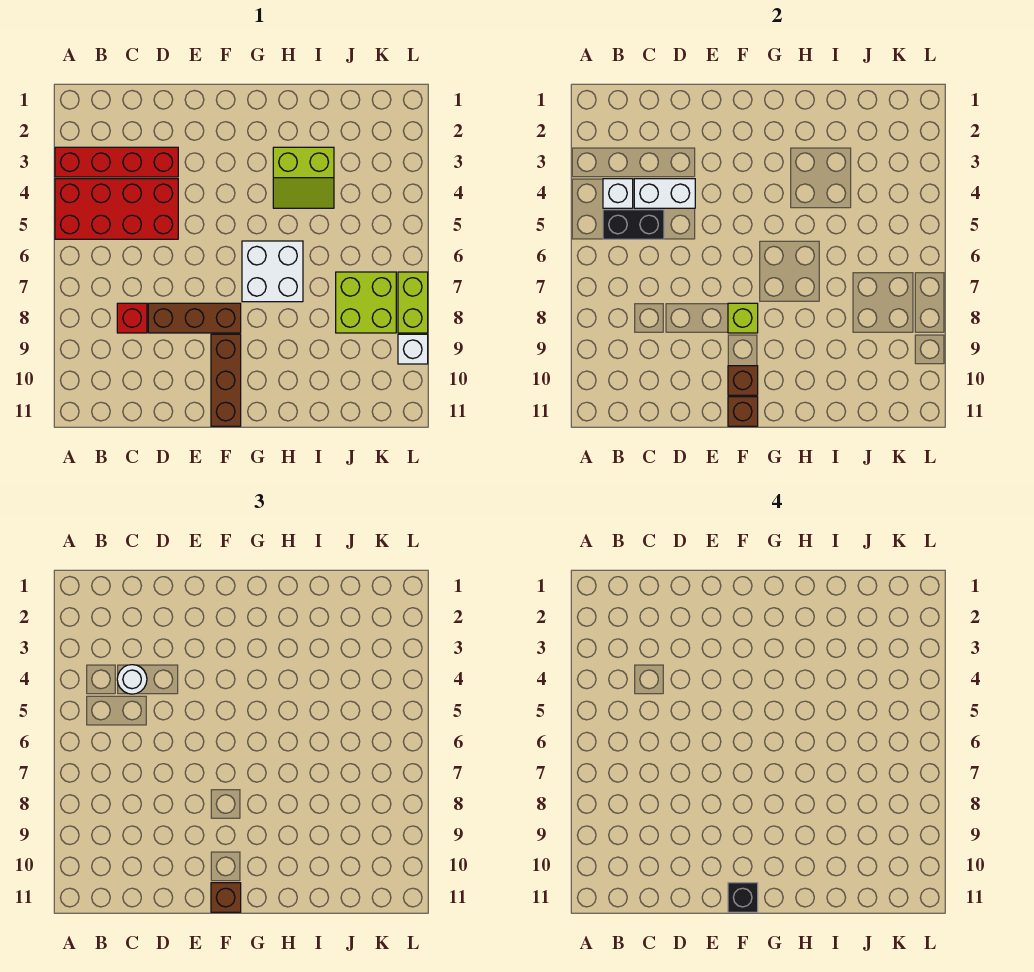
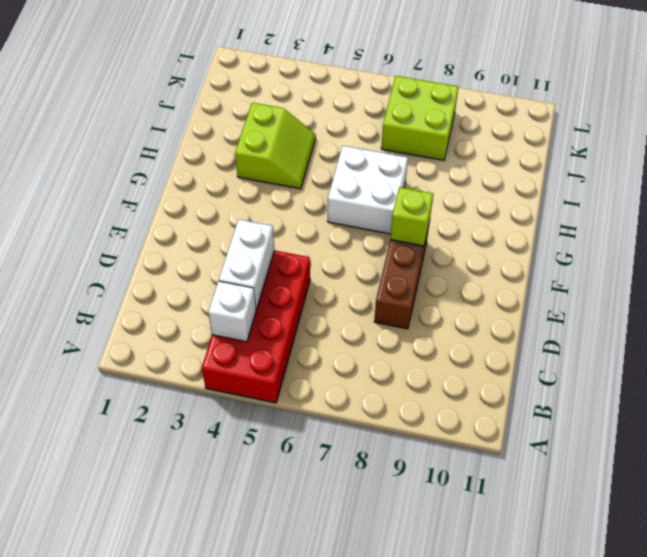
none -> red 1x4 brick [55,147,178,177]
none -> red 1x1 brick [117,303,147,333]
none -> brown 1x3 brick [211,334,241,426]

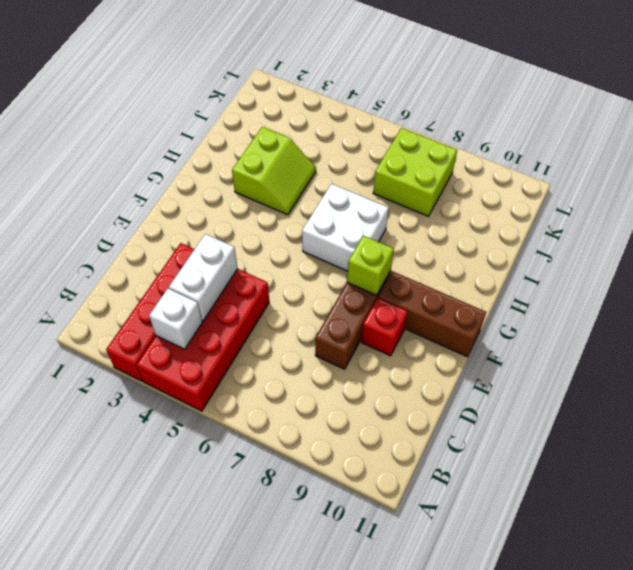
red 1x1 brick [361,298,408,356] -> red 1x1 brick moved to [117,303,147,333]
none -> lime 1x2 brick [398,272,428,333]
none -> white 1x1 brick [398,334,428,364]
none -> black 1x2 brick [603,210,664,239]

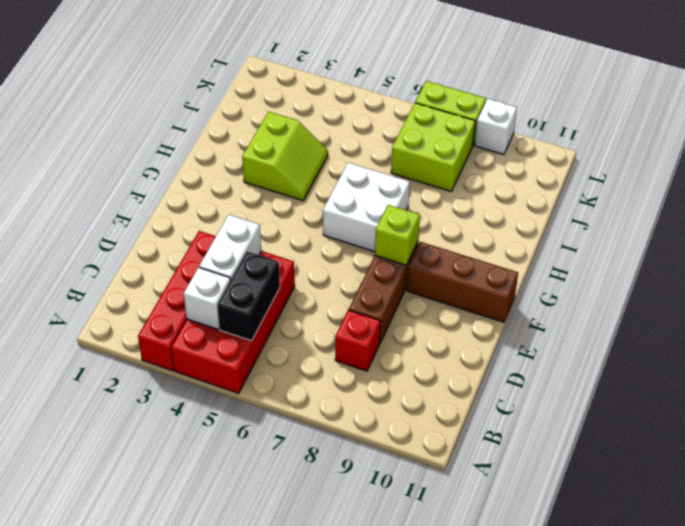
none -> brown 1x1 brick [728,366,758,395]
none -> brown 1x1 brick [728,397,758,426]
none -> white 1x1 round brick [117,665,147,694]

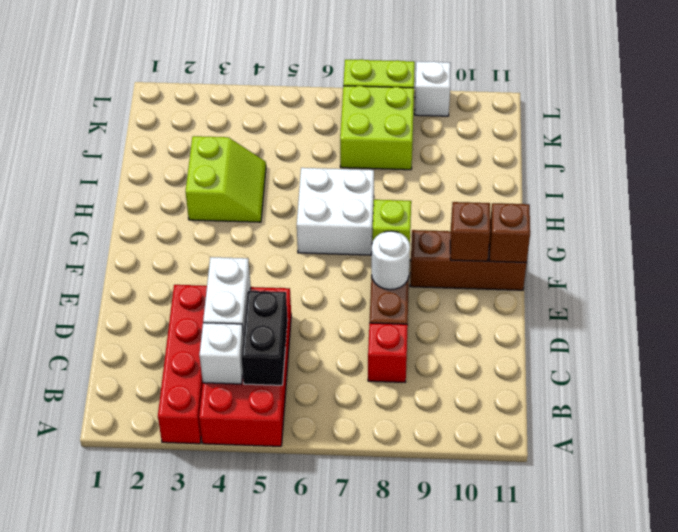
white 1x1 round brick [372,231,410,290] -> white 1x1 round brick moved to [117,665,147,694]
none -> brown 1x1 brick [211,883,241,912]
none -> black 1x1 brick [728,883,758,912]

